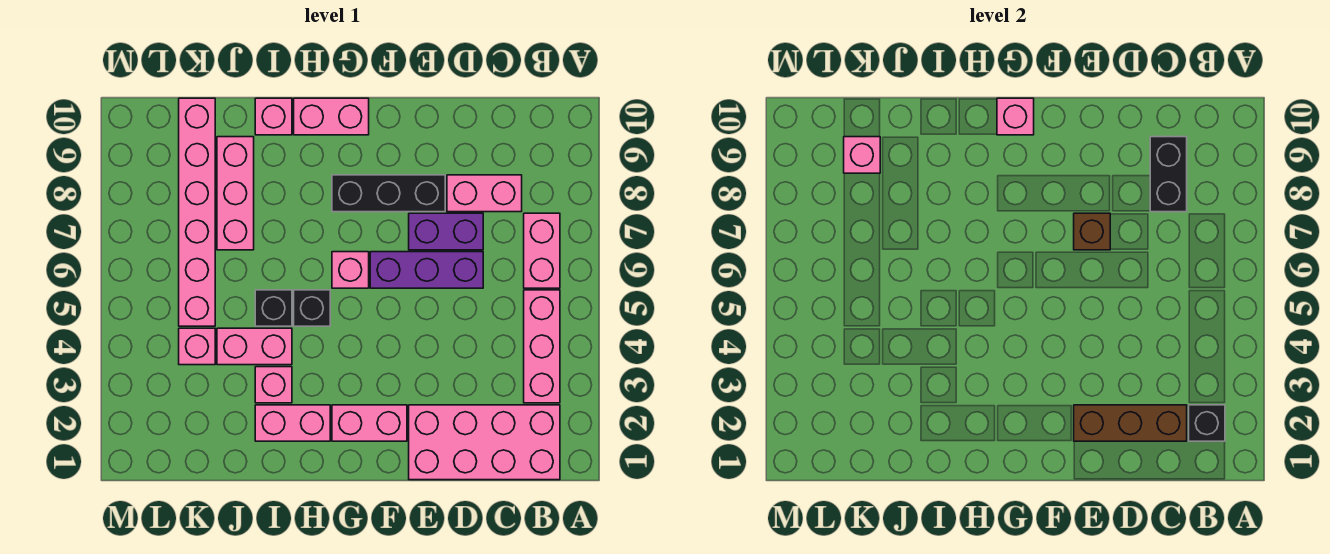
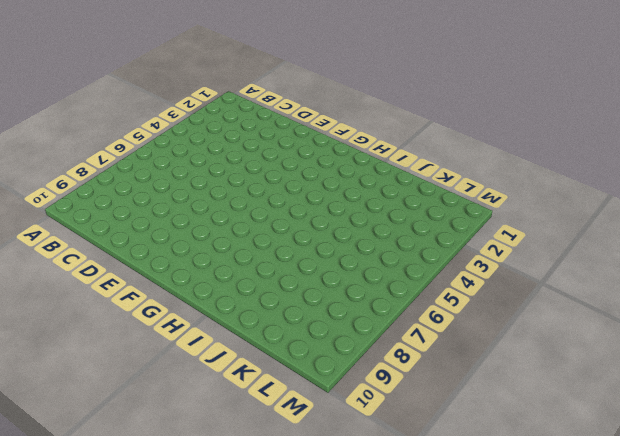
none -> pink 2x4 brick [409,405,560,480]
none -> pink 1x3 brick [524,290,560,403]
none -> pink 1x2 brick [524,213,560,288]

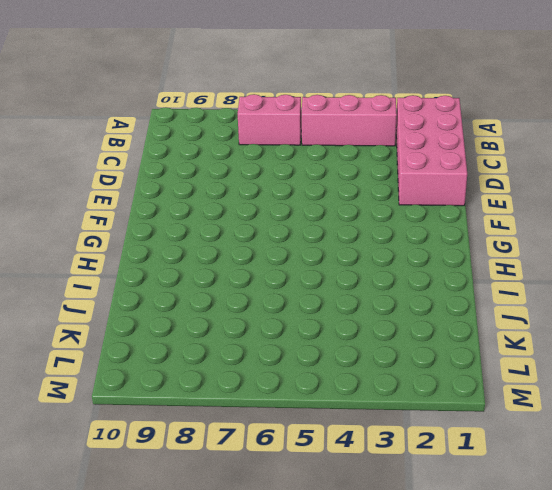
none -> pink 1x2 brick [447,175,522,212]
none -> purple 1x3 brick [370,252,483,288]
none -> purple 1x2 brick [409,213,483,250]

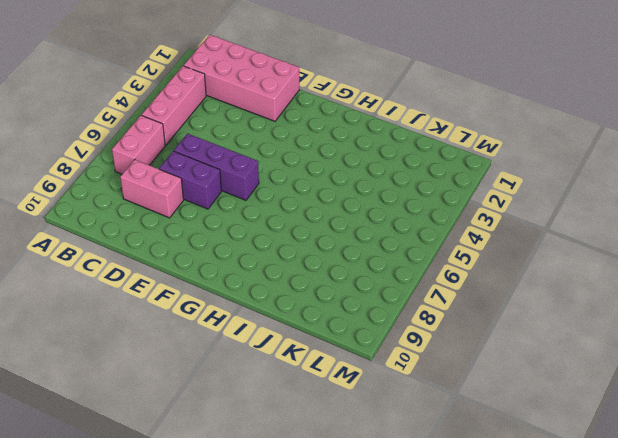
none -> black 1x3 brick [332,175,445,212]
none -> pink 1x2 brick [332,405,407,441]
none -> pink 1x1 brick [332,252,369,288]

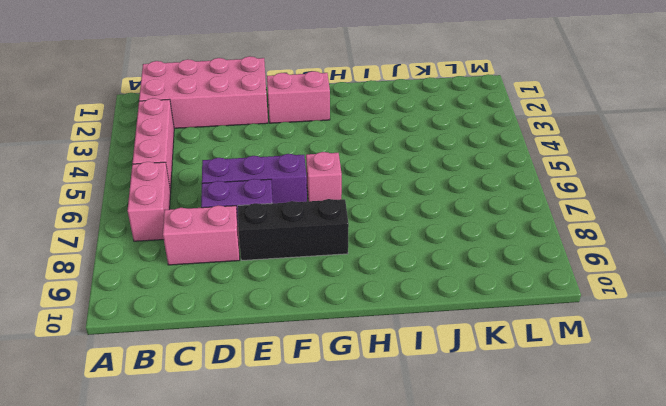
none -> pink 1x2 brick [294,98,369,135]
none -> pink 1x2 brick [255,405,330,441]
none -> black 1x1 brick [294,290,330,326]

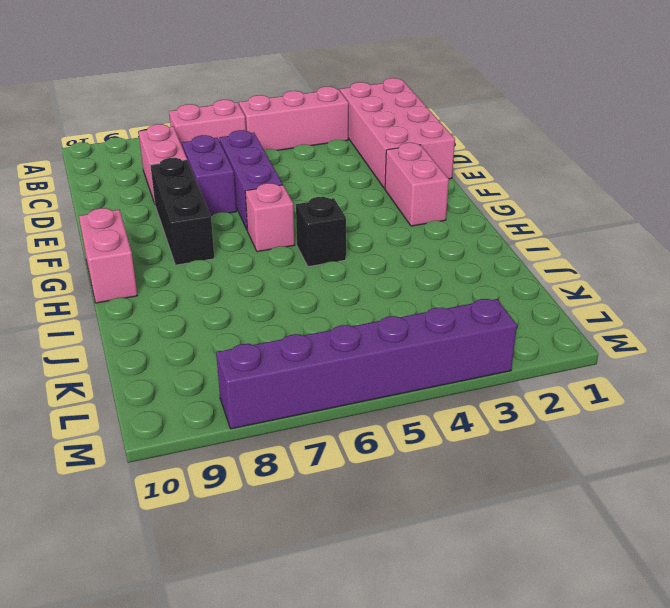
purple 1x6 brick [216,299,517,429] -> none
none -> pink 1x2 brick [255,405,330,441]
none -> pink 1x1 brick [255,367,292,403]
none -> pink 1x2 brick [217,328,292,365]

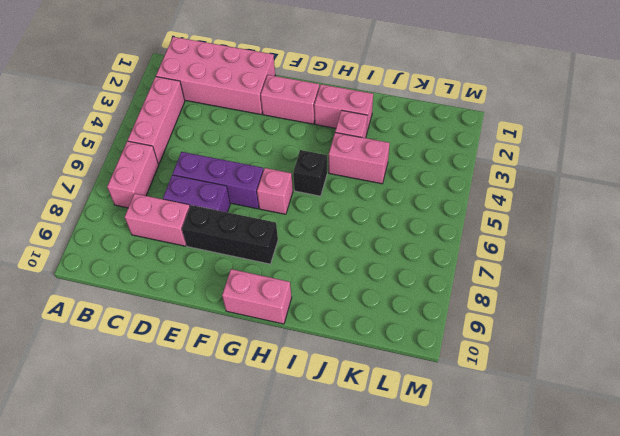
none -> black 1x1 brick [255,290,292,326]
none -> pink 1x1 brick [255,98,292,135]
none -> pink 1x3 brick [217,137,254,250]

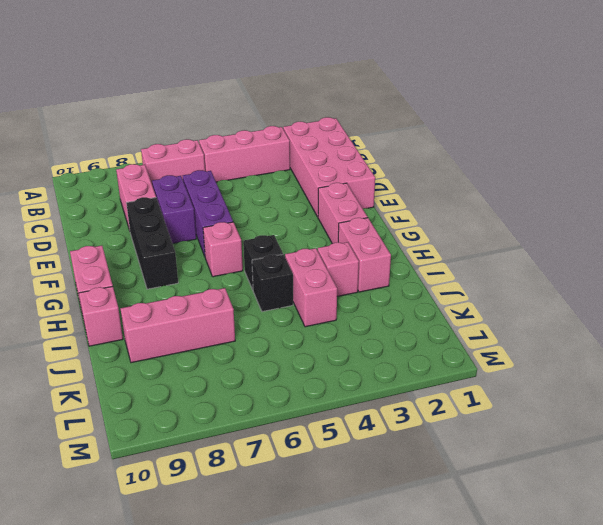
none -> pink 1x1 brick [179,328,215,365]
none -> pink 1x6 brick [179,98,215,326]
none -> black 1x1 brick [1189,405,1225,441]

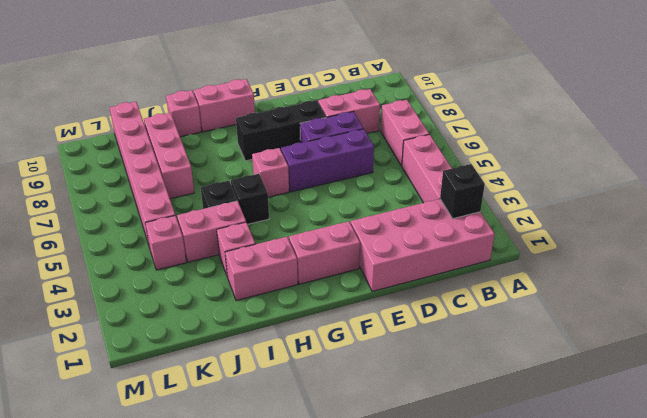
none -> brown 1x3 brick [1074,405,1187,441]
none -> black 1x2 brick [1150,137,1187,212]
none -> brown 1x1 brick [1074,213,1110,250]

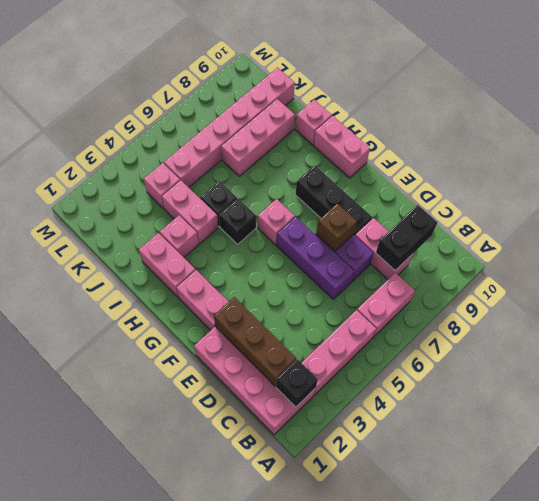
none -> pink 1x1 brick [997,98,1034,135]
none -> pink 1x1 brick [844,137,880,173]

